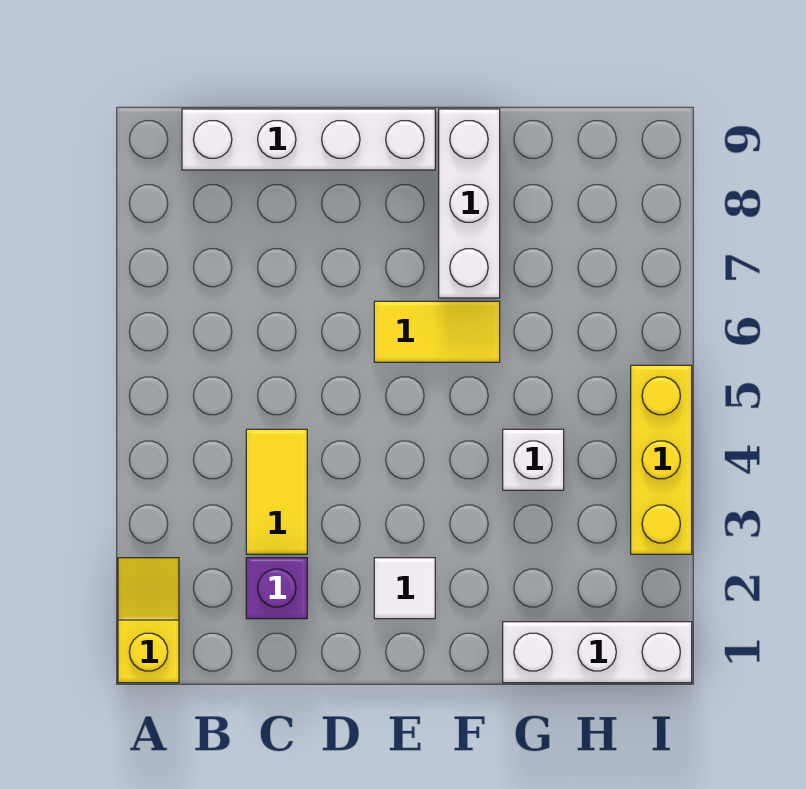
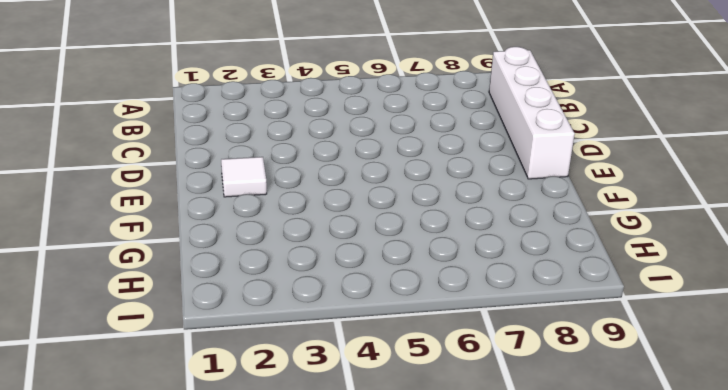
none -> yellow 1x2 slope [118,558,179,683]
none -> purple 1x1 brick [246,558,307,619]

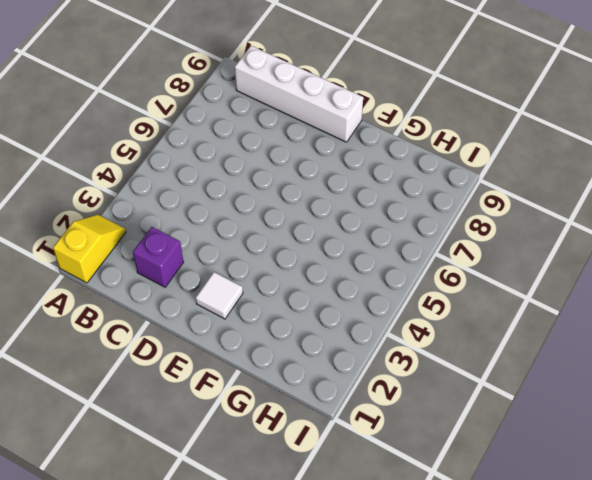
none -> yellow 1x2 tile [246,429,307,554]
none -> yellow 1x2 tile [374,301,500,362]

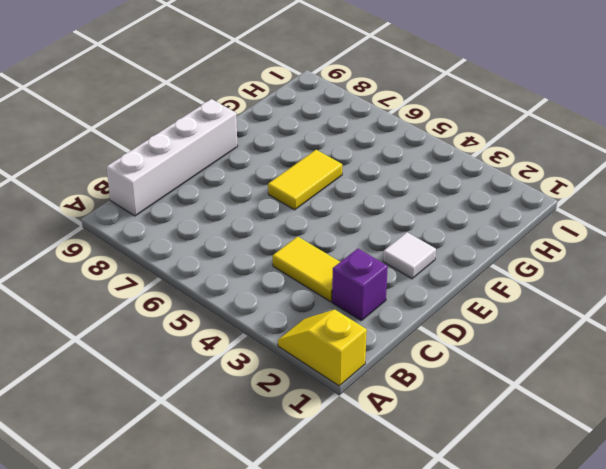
none -> white 1x3 brick [439,109,500,298]
none -> white 1x3 brick [503,622,692,683]

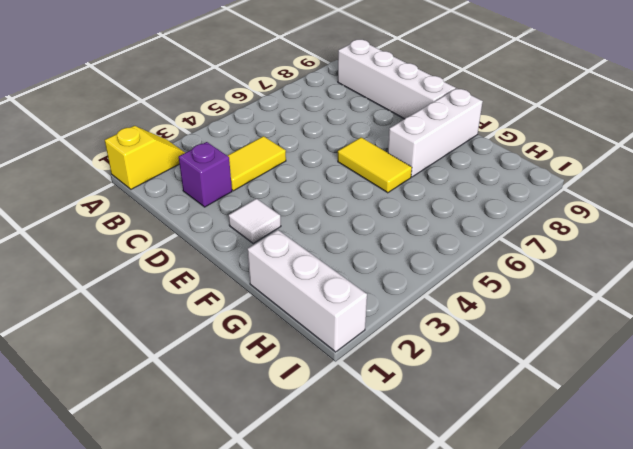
none -> white 1x1 brick [503,429,564,490]
none -> yellow 1x3 brick [631,365,692,554]

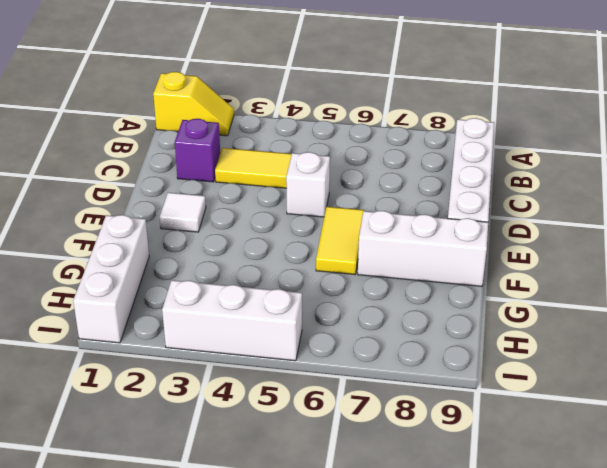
white 1x1 brick [286,152,330,217] -> white 1x1 brick moved to [503,429,564,490]
white 1x3 brick [162,280,302,361] -> yellow 1x3 brick [631,365,692,554]

